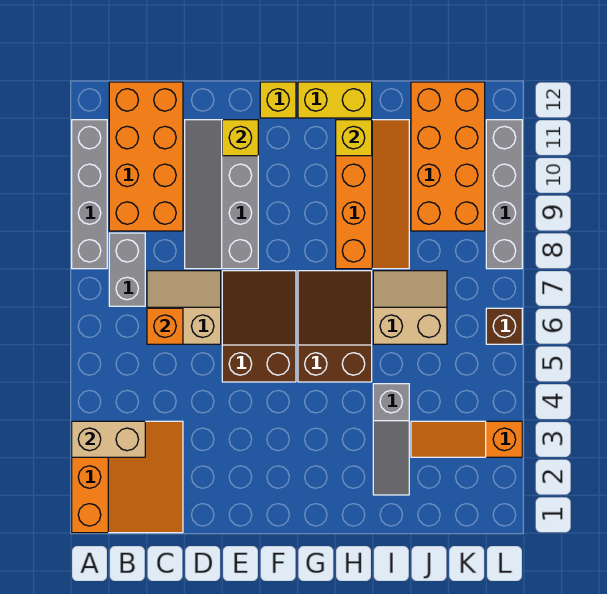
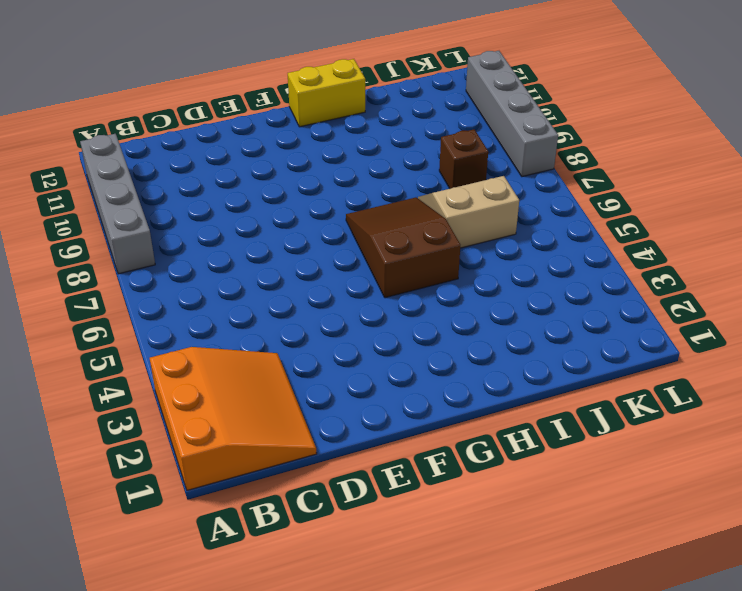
brown 1x1 brick [439,129,488,189] -> brown 1x1 brick moved to [486,308,522,344]
none -> grey 1x2 brick [109,233,145,306]
none -> orange 2x4 brick [109,82,183,231]
none -> tan 2x2 slope [147,271,221,344]

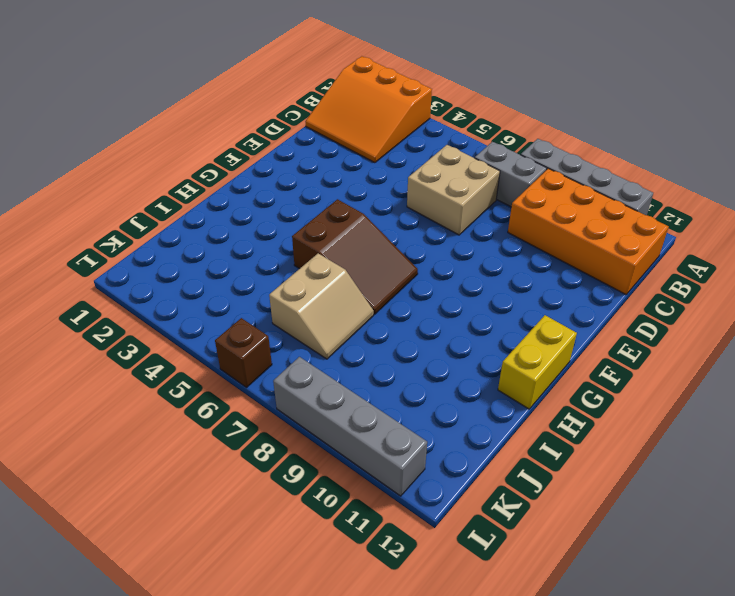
tan 2x2 brick [407,145,500,235] -> tan 2x2 slope [147,271,221,344]
none -> grey 2x4 slope [185,120,258,269]
none -> brown 2x3 slope [222,271,296,382]
none -> yellow 1x1 brick [260,82,296,118]

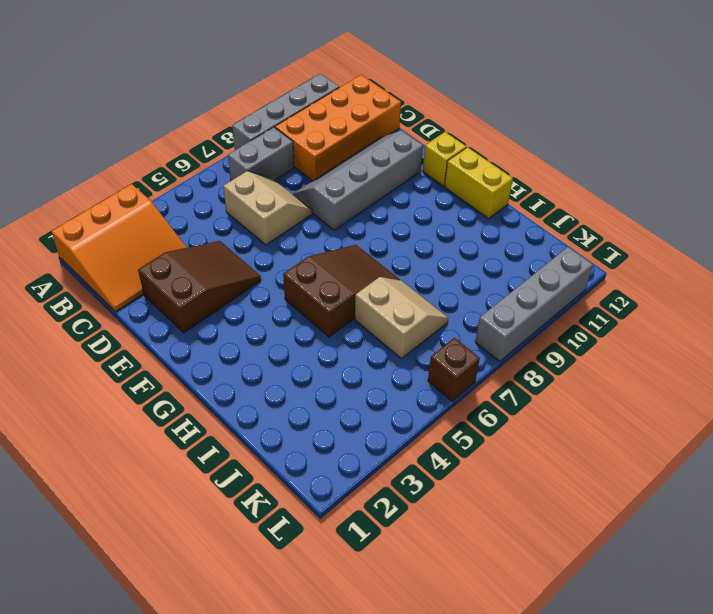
brown 2x3 slope [138,241,261,333] -> brown 2x3 slope moved to [222,271,296,382]
none -> orange 2x4 slope [336,120,409,269]
none -> grey 1x3 slope [373,384,409,495]
none -> orange 1x3 slope [411,421,522,457]

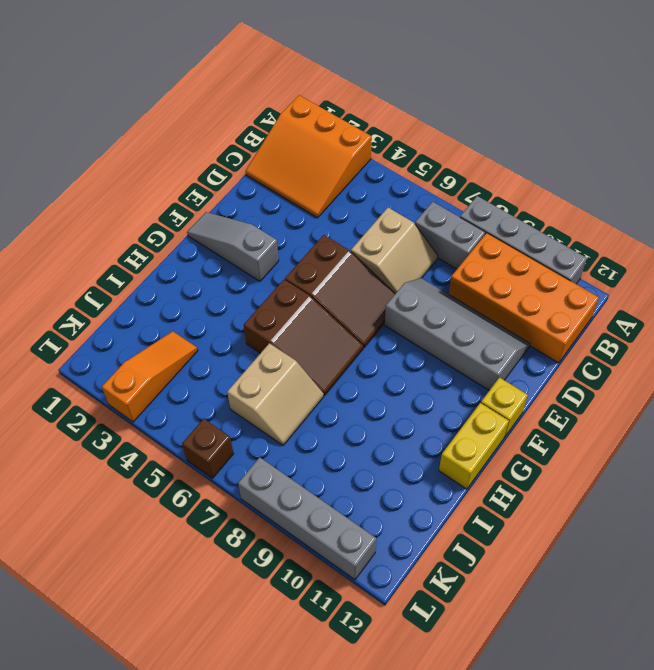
grey 1x3 slope [187,212,279,281] -> grey 1x3 slope moved to [373,384,409,495]
none -> orange 2x4 slope [336,120,409,269]
none -> orange 2x4 brick [411,82,485,231]
none -> tan 1x2 brick [72,421,145,457]

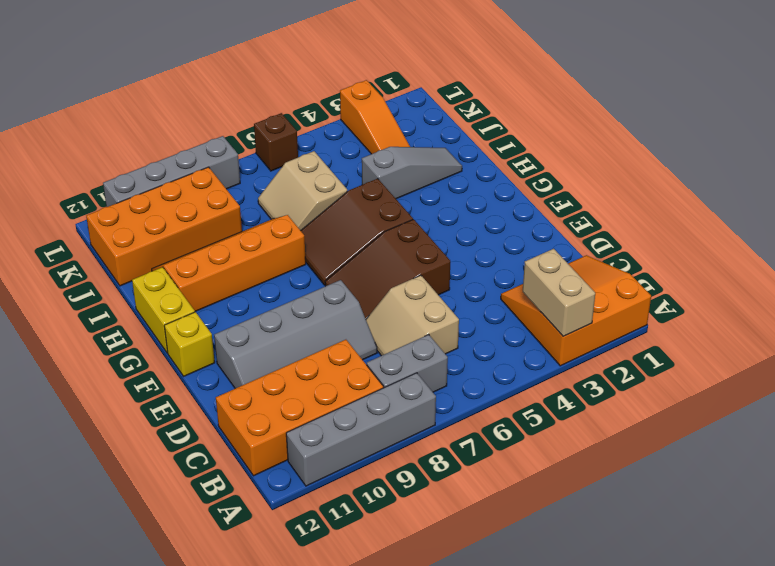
none -> orange 1x1 brick [147,308,183,344]
none -> yellow 1x1 brick [222,120,258,156]
none -> yellow 1x1 brick [336,120,372,156]

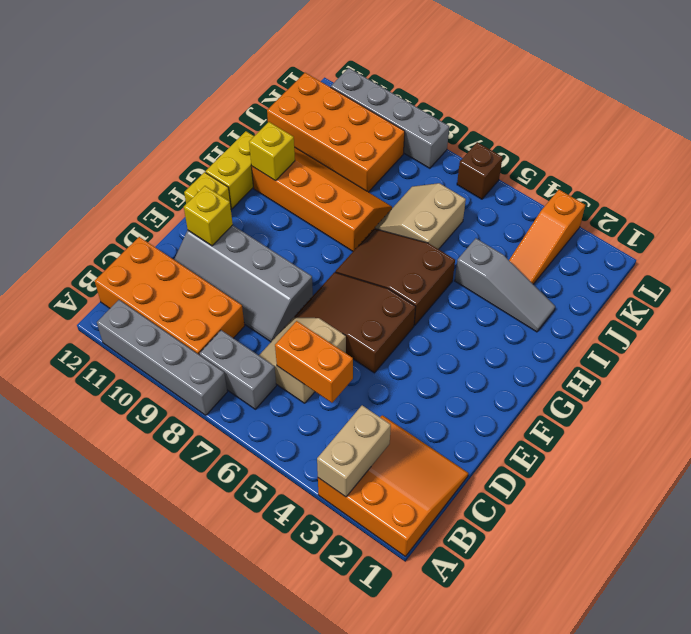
orange 1x2 brick [275,321,353,403] -> orange 1x1 brick [147,308,183,344]

